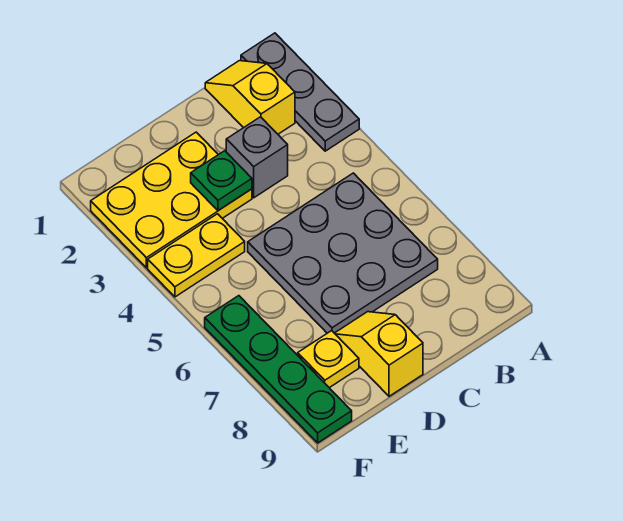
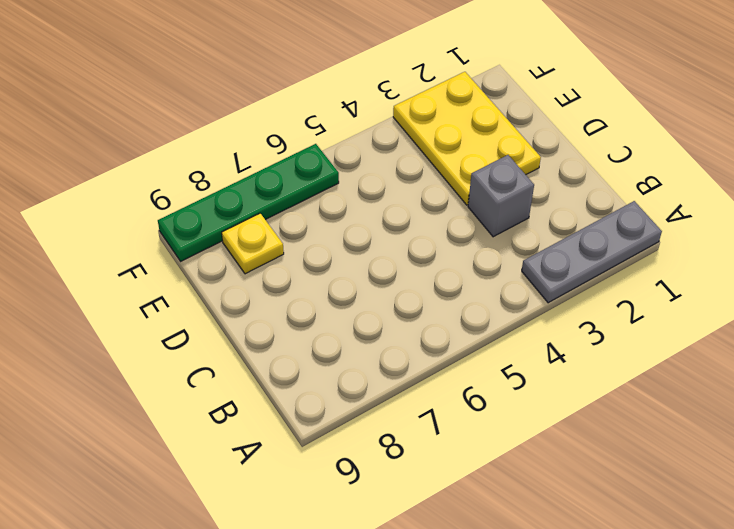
none -> yellow 1x2 slope [205,61,295,134]
none -> grey 3x3 plate [248,173,438,333]

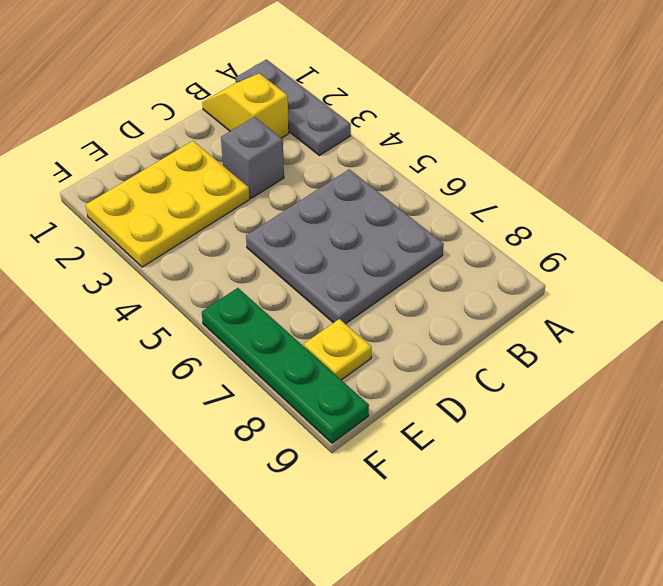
none -> yellow 1x2 slope [335,312,423,396]
none -> yellow 1x2 plate [148,214,245,297]

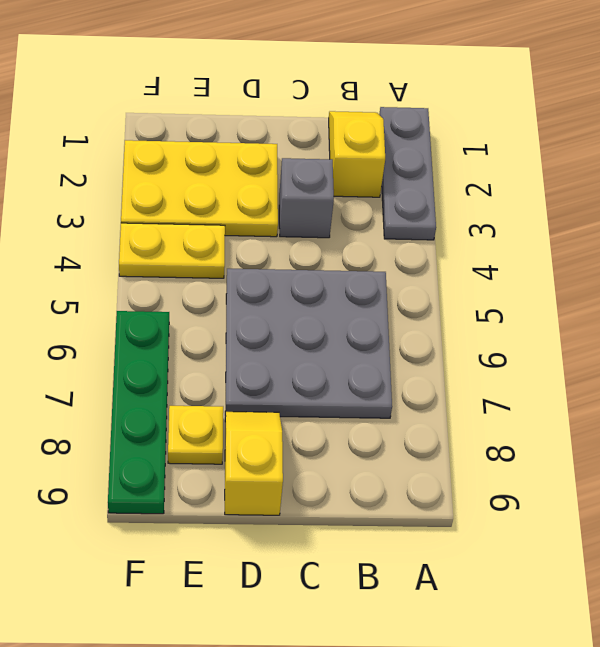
none -> green 1x1 plate [191,151,252,211]

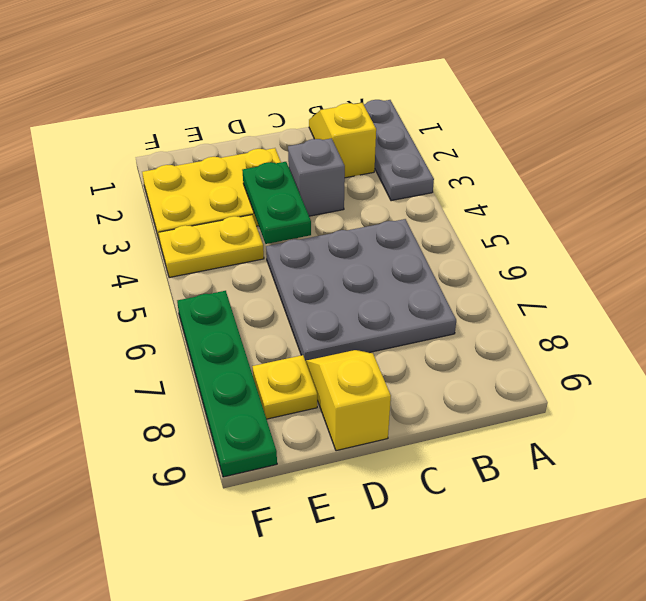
green 1x2 plate [242,162,311,244] -> green 1x1 plate [191,151,252,211]

